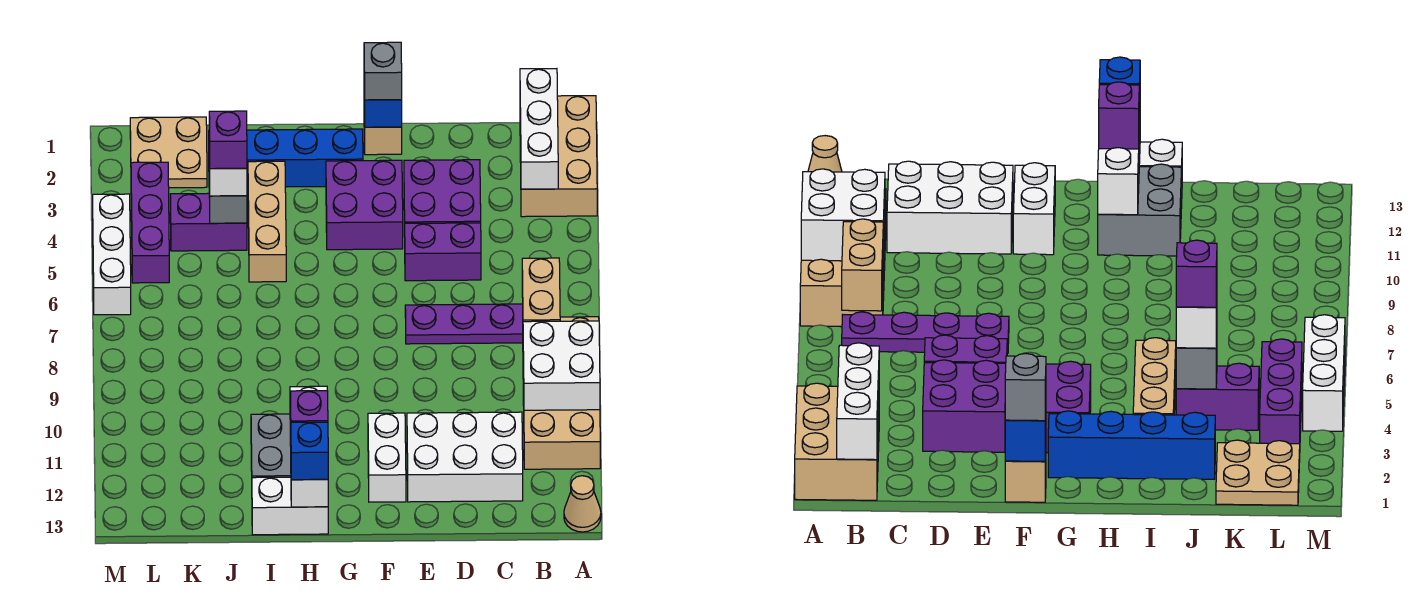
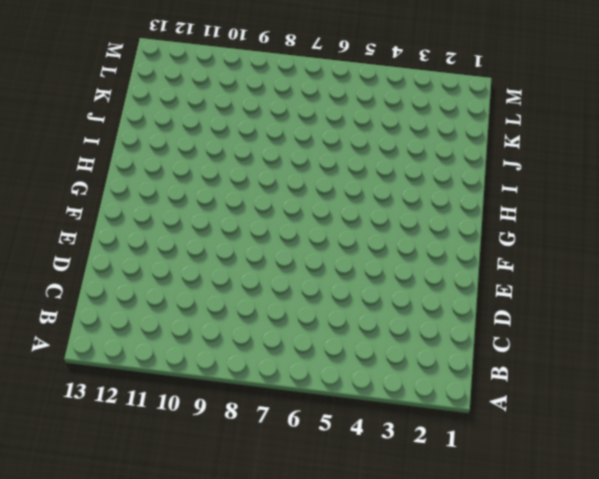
none -> tan 2x3 brick [520,96,597,217]
none -> tan 2x4 brick [523,317,600,469]
none -> tan 1x1 cone [564,476,601,532]

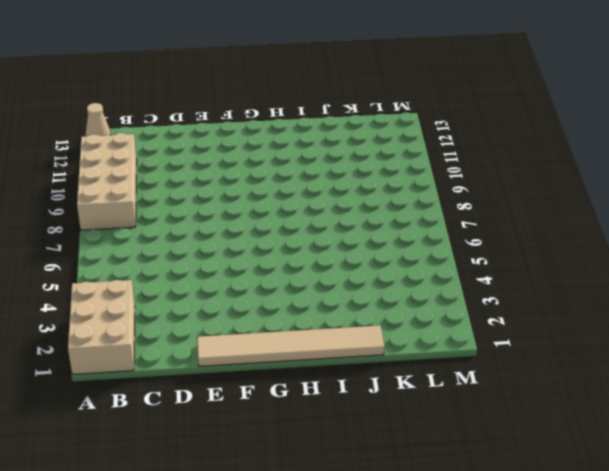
tan 1x6 tile [197,325,384,366] -> tan 1x1 brick [364,126,402,155]
none -> purple 1x4 plate [405,304,523,344]
none -> white 2x3 brick [407,412,523,502]
none -> purple 2x2 brick [404,160,481,237]

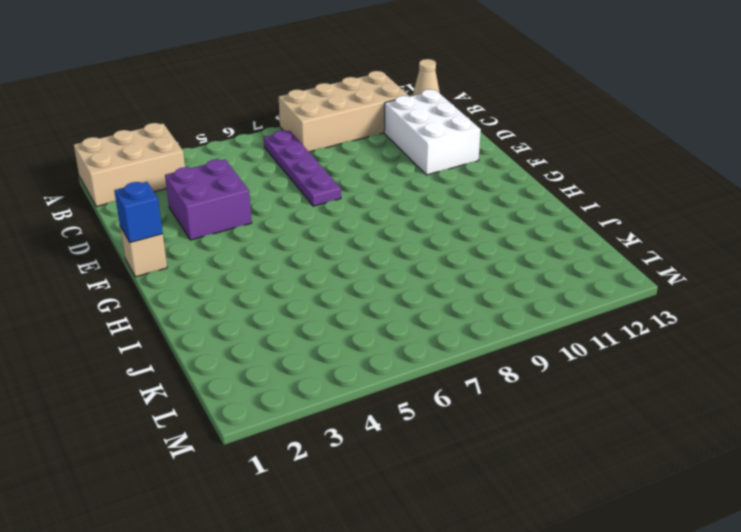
none -> purple 1x2 brick [405,223,481,281]
none -> purple 2x2 brick [326,160,403,250]
none -> white 1x2 brick [368,413,406,502]

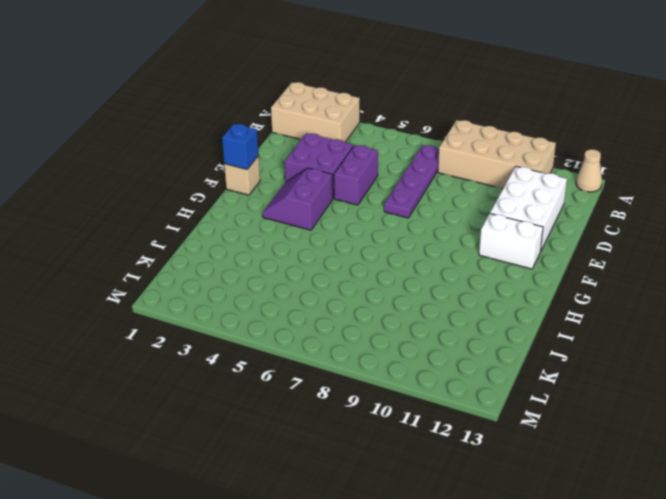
purple 2x2 slope [262,168,333,230] -> purple 2x2 brick [326,160,403,250]
none -> blue 1x4 brick [247,129,363,187]
none -> grey 2x2 brick [251,414,291,478]
none -> white 1x2 brick [252,477,328,535]

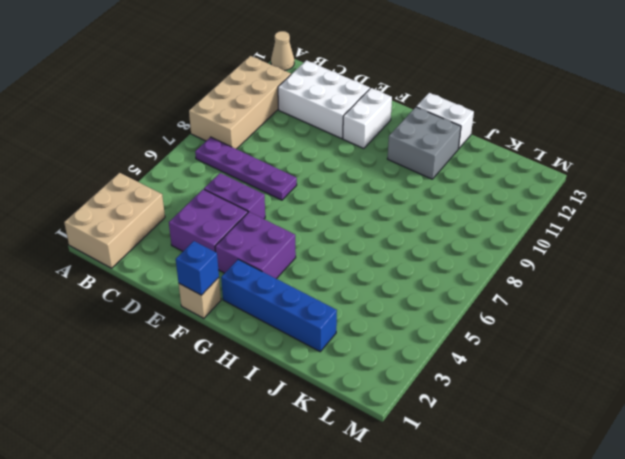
none -> tan 1x3 brick [248,161,286,282]
none -> purple 1x2 brick [170,193,247,251]
none -> tan 2x2 plate [130,117,207,188]

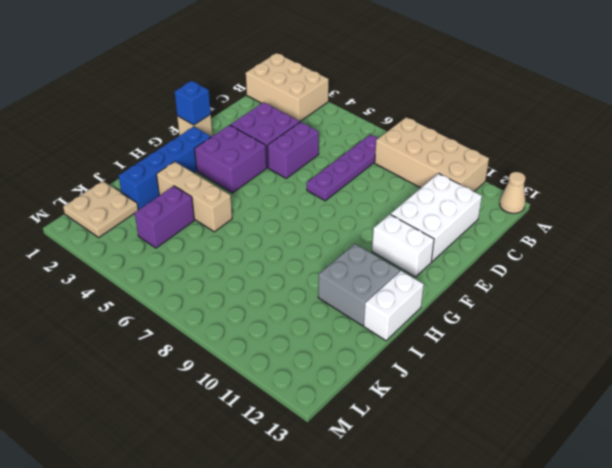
none -> purple 1x3 brick [131,162,169,283]
none -> white 1x3 brick [93,194,131,315]
none -> white 2x2 brick [523,321,600,410]

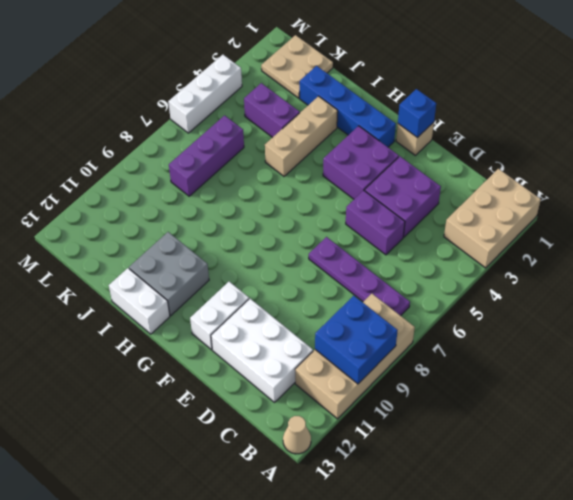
blue 2x2 brick [315,296,398,384] -> white 2x2 brick [523,321,600,410]
purple 1x3 brick [169,115,244,196] -> purple 1x3 brick moved to [131,162,169,283]
none -> white 1x3 brick [520,69,558,189]
none -> tan 1x2 brick [522,258,560,322]
none -> white 1x3 brick [290,386,328,507]

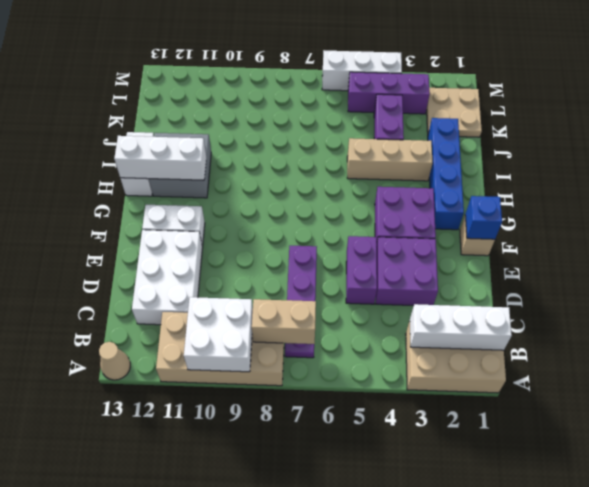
none -> grey 1x1 brick [209,172,247,223]
none -> grey 1x1 brick [364,42,402,100]
none -> purple 1x1 brick [290,391,328,422]

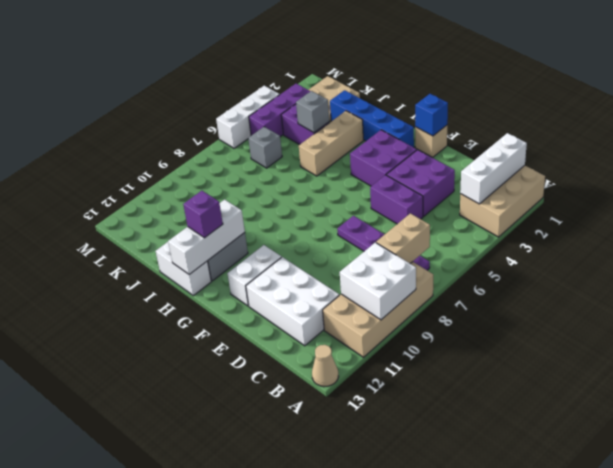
grey 1x1 brick [248,127,282,168] -> grey 1x1 brick moved to [364,42,402,100]
none -> blue 1x1 brick [291,422,328,480]
none -> white 1x1 brick [209,144,247,196]
none -> purple 1x1 brick [209,111,247,169]

